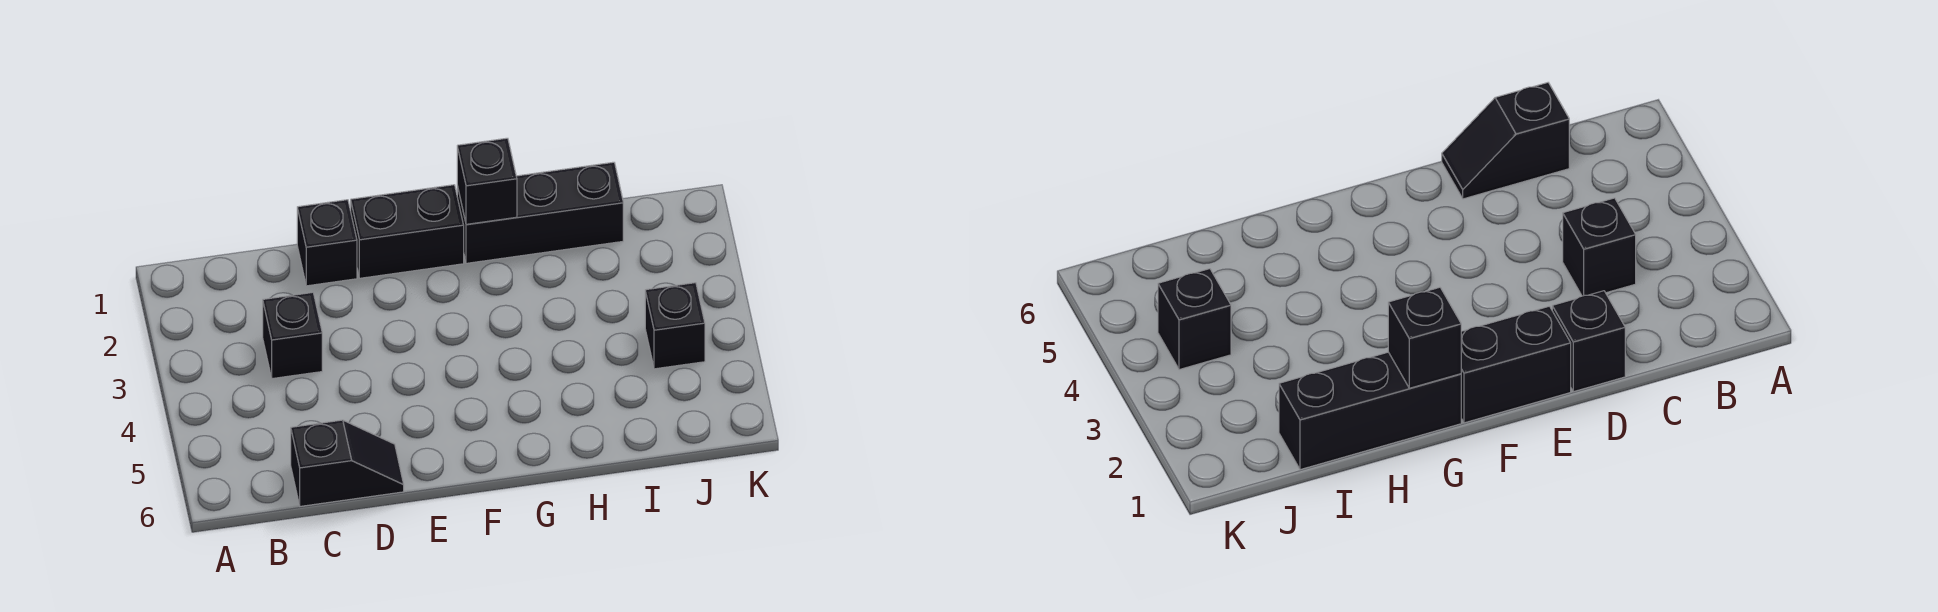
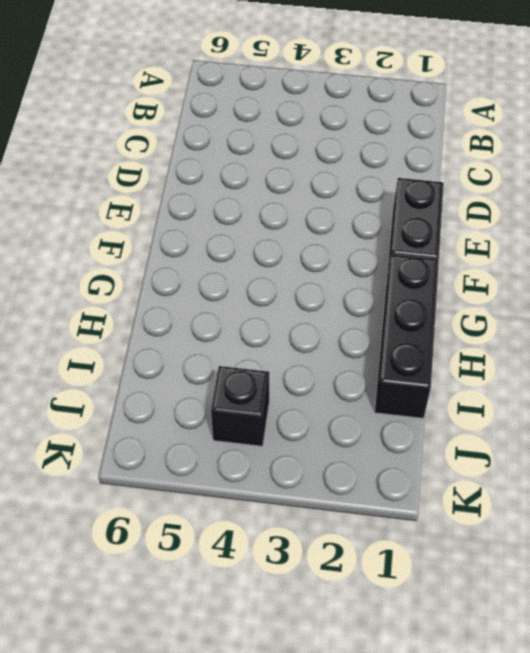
none -> black 1x1 brick [263,292,322,379]
none -> black 1x2 slope [291,420,404,506]

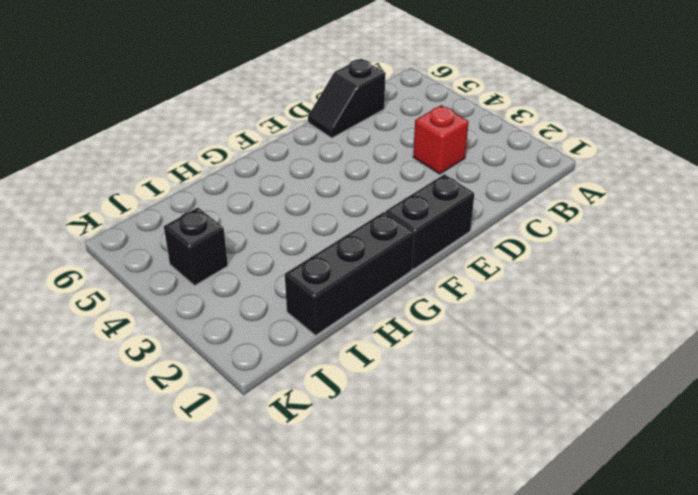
red 1x1 brick [413,105,469,174] -> black 1x1 brick [263,292,322,379]
none -> black 1x1 brick [297,200,357,286]
none -> black 1x1 brick [457,138,517,224]

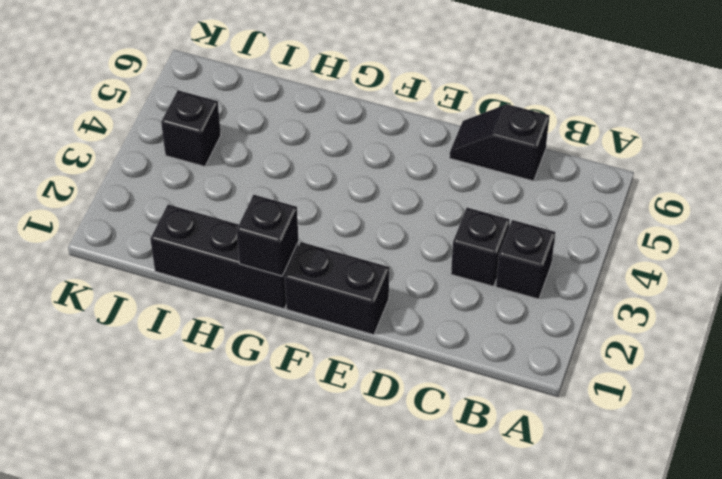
black 1x1 brick [496,220,555,299] -> black 1x1 brick moved to [297,200,357,286]

